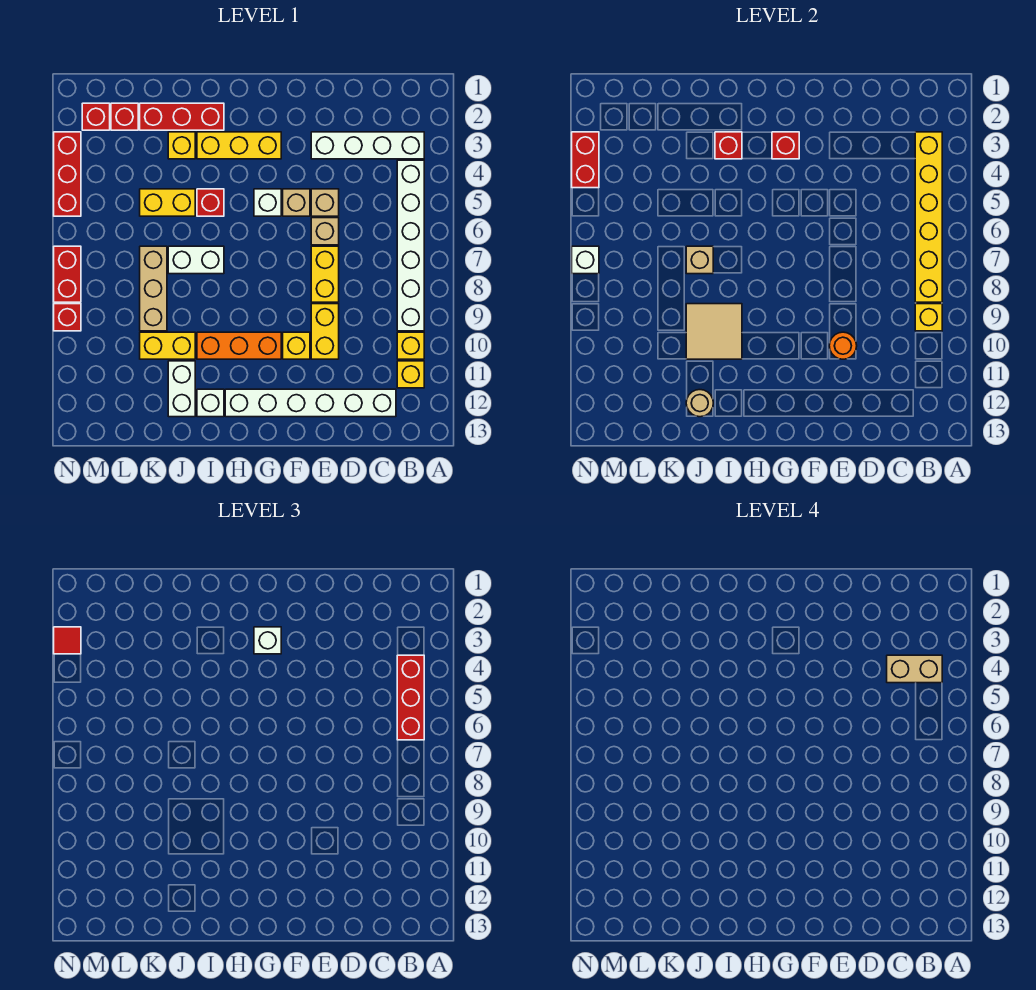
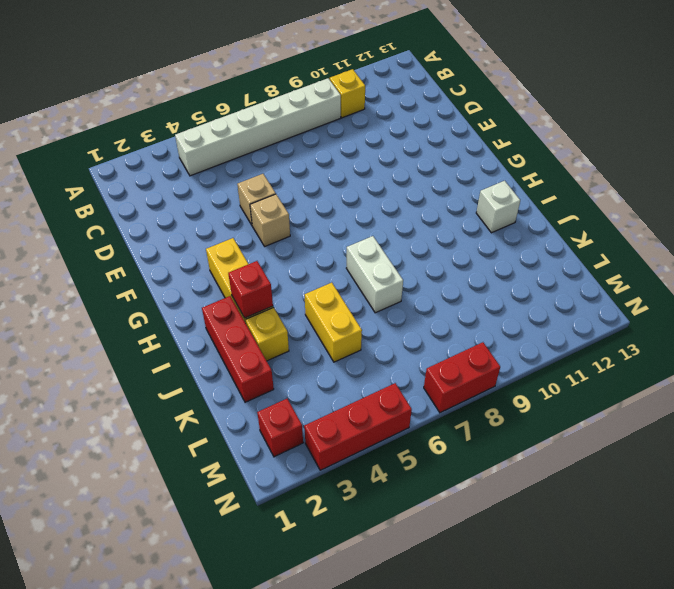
none -> white 1x4 brick [311,132,424,159]
none -> yellow 1x1 brick [397,361,424,388]
none -> white 1x6 brick [225,389,396,417]
none -> tan 1x1 brick [311,218,339,245]

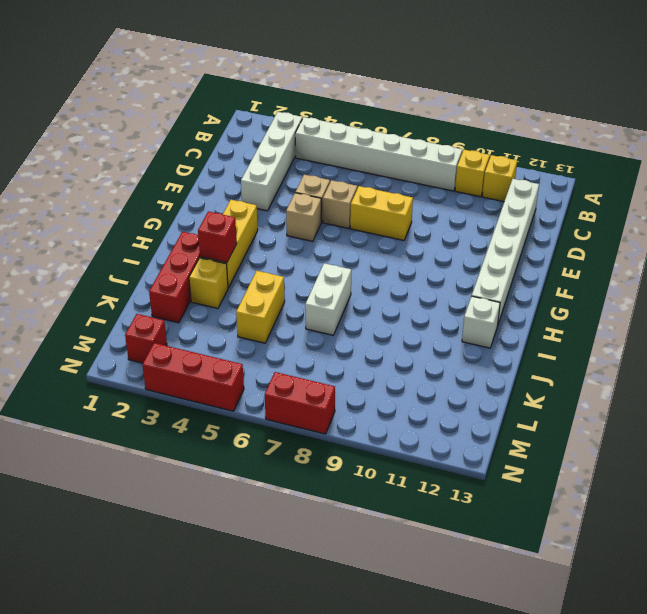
none -> yellow 1x2 brick [311,304,339,359]
none -> yellow 1x1 brick [283,332,310,359]
none -> white 1x1 brick [254,189,281,216]
none -> orange 1x3 brick [197,332,281,359]

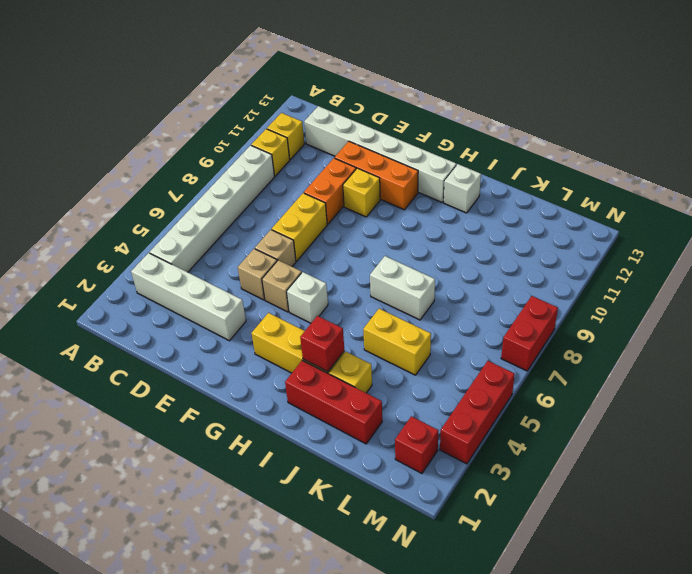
orange 1x2 brick [304,158,356,224] -> yellow 1x2 brick [311,304,339,359]
orange 1x3 brick [335,141,418,210] -> orange 1x3 brick moved to [197,332,281,359]
none -> red 1x1 brick [197,189,224,216]
none -> yellow 1x2 brick [140,332,195,359]
none -> white 1x2 brick [168,361,195,417]
none -> tan 1x3 brick [140,246,167,331]

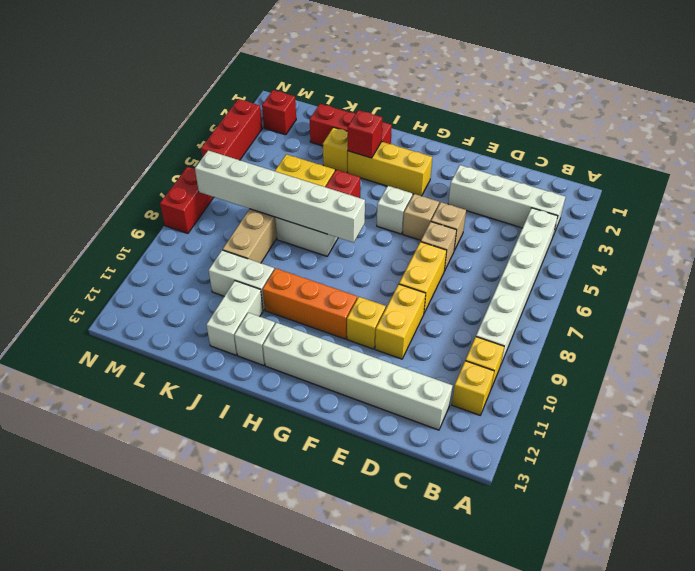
white 1x6 brick [195,150,365,243] -> tan 1x1 brick [686,246,713,274]
white 1x2 brick [209,250,274,310] -> yellow 1x2 brick [140,332,195,359]
none -> red 1x1 brick [111,103,138,130]
none -> red 1x1 brick [54,304,81,331]
none -> yellow 1x6 brick [915,132,942,302]
none -> yellow 1x1 brick [915,304,942,331]

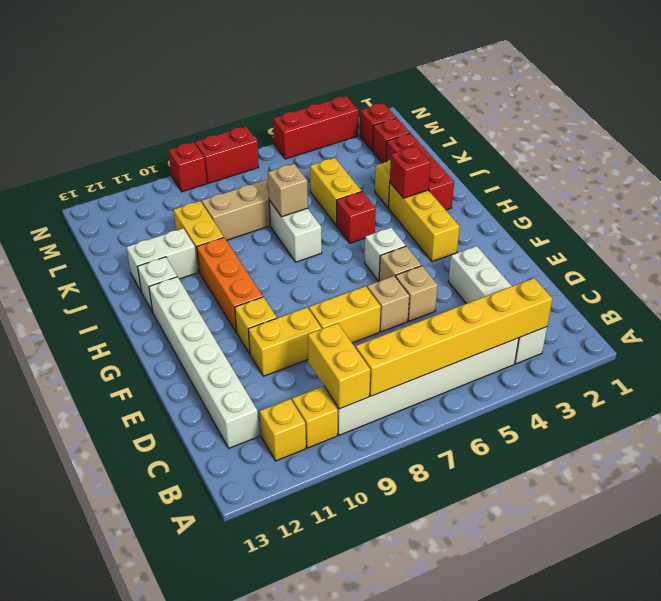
yellow 1x2 brick [308,323,370,409] -> yellow 1x1 brick [915,304,942,331]
none -> orange 1x1 round brick [829,332,857,359]
none -> red 1x1 brick [772,132,799,159]
none -> tan 2x2 tile [686,304,742,359]
none -> tan 1x1 round brick [686,390,713,417]

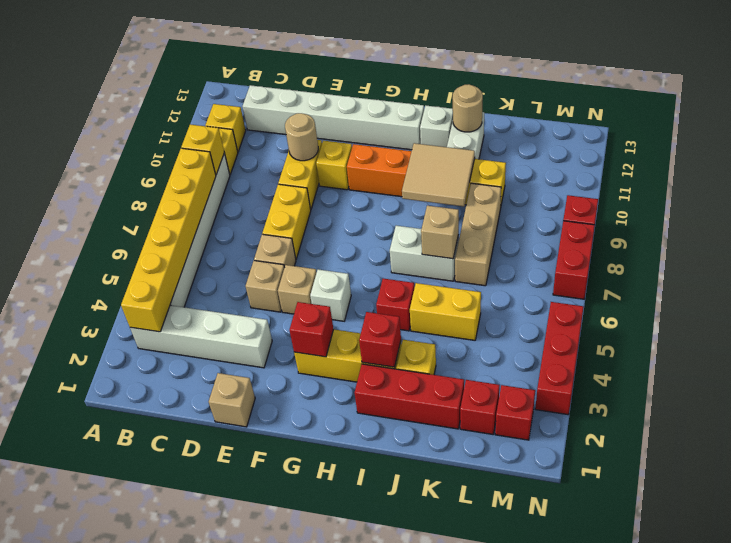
tan 1x1 brick [209,373,255,427] -> none
tan 1x1 round brick [285,113,318,161] -> orange 1x1 round brick [829,332,857,359]
none -> red 1x2 brick [572,132,599,188]
none -> white 1x1 brick [572,246,599,274]
none -> red 1x3 brick [397,655,424,740]
none -> white 1x1 brick [254,627,281,654]

